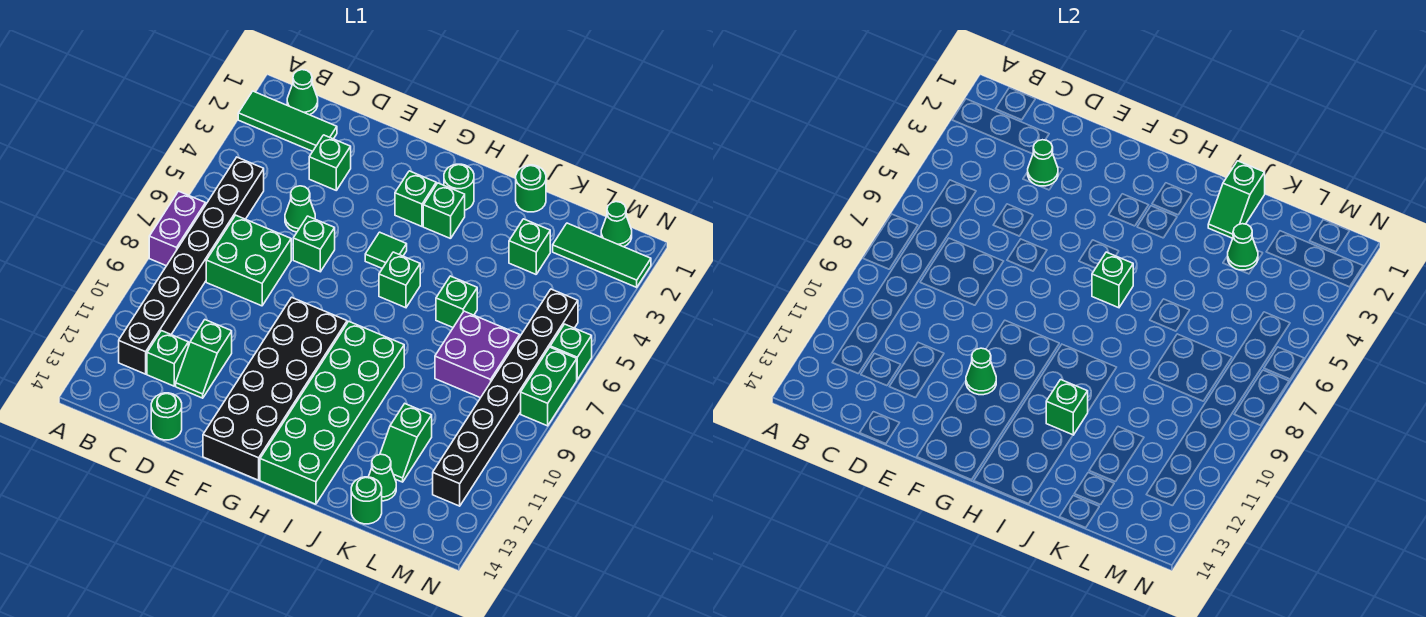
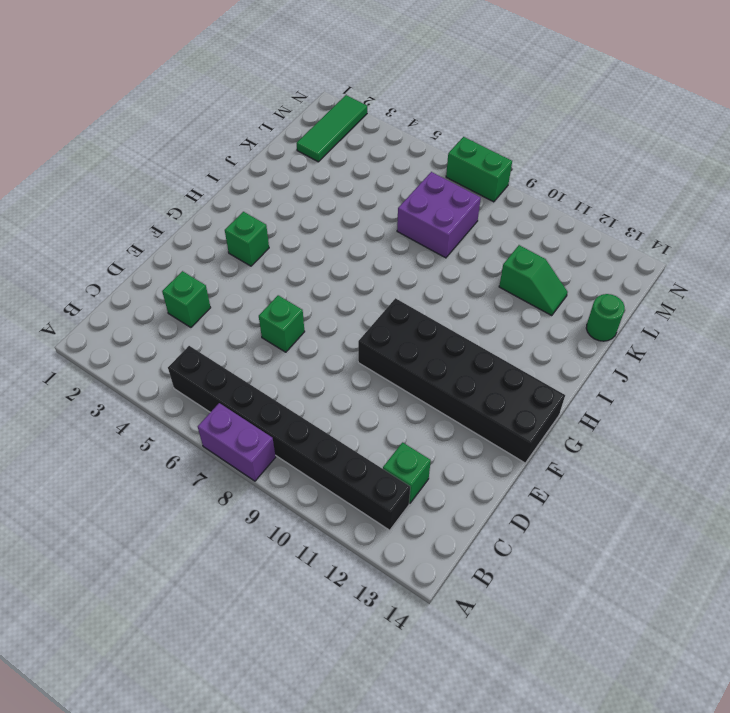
none -> green 1x3 tile [238,91,337,151]
none -> green 1x1 cone [287,70,318,115]
none -> green 2x2 brick [206,215,291,306]
none -> green 1x1 cone [285,186,315,232]

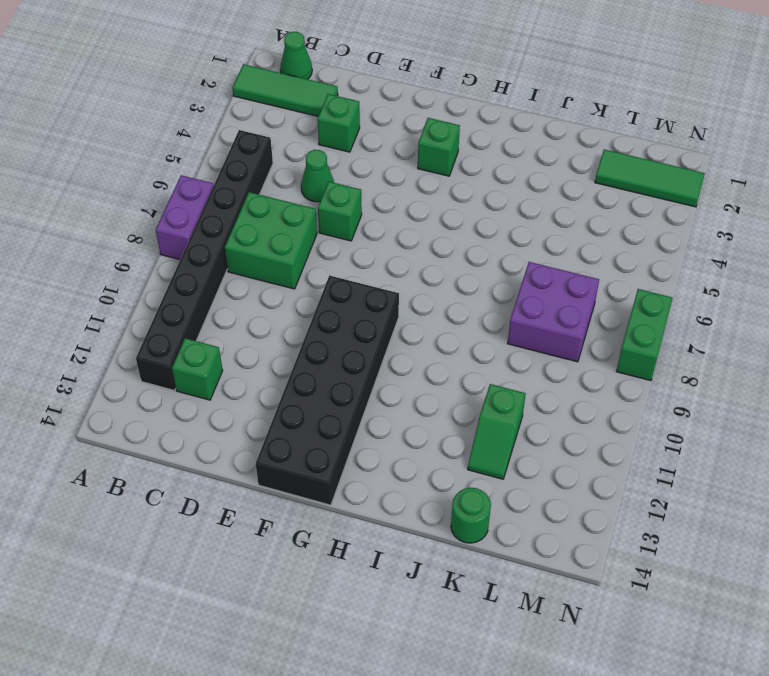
none -> green 1x2 slope [176,320,232,398]
none -> green 1x1 round brick [151,393,182,440]
none -> green 1x1 tile [365,232,407,268]
none -> green 1x1 round brick [444,164,474,210]

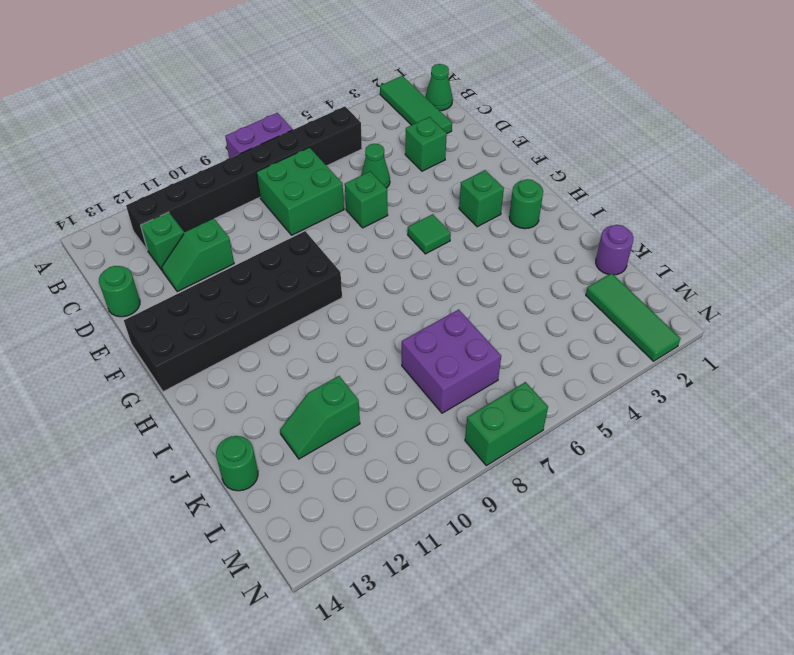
purple 1x1 round brick [596,225,634,275] -> none
none -> green 1x1 brick [423,183,465,239]
none -> green 1x1 brick [379,252,420,308]
none -> green 2x6 brick [260,321,404,504]
none -> green 1x1 round brick [516,165,546,212]

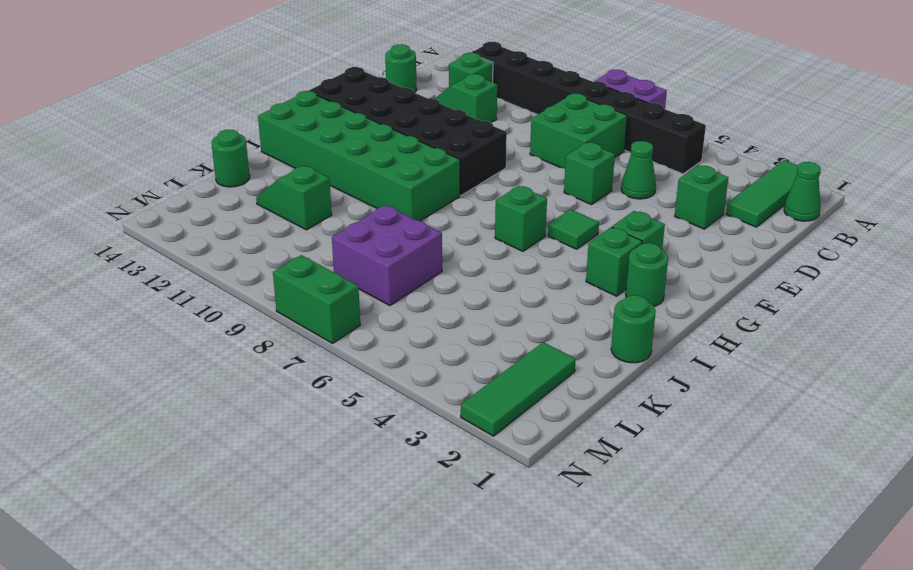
none -> green 1x1 brick [436,276,477,327]
none -> green 1x1 brick [509,219,550,274]
none -> green 1x1 cone [369,454,396,501]
none -> green 1x1 cone [601,202,632,247]

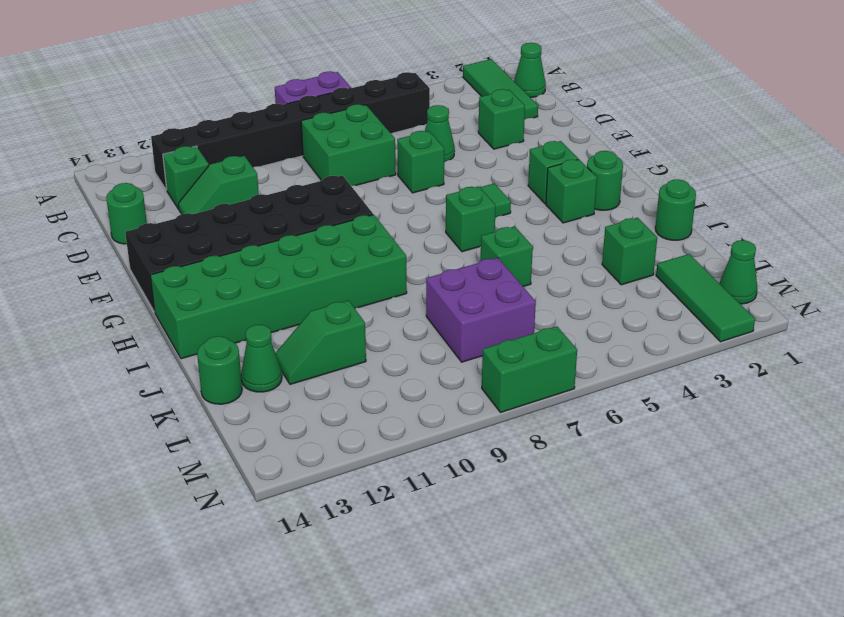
none -> black 1x8 brick [433,289,578,506]
none -> green 1x1 brick [550,324,592,379]
none -> green 1x1 cone [1028,140,1058,186]
none -> green 1x1 cone [966,348,996,395]

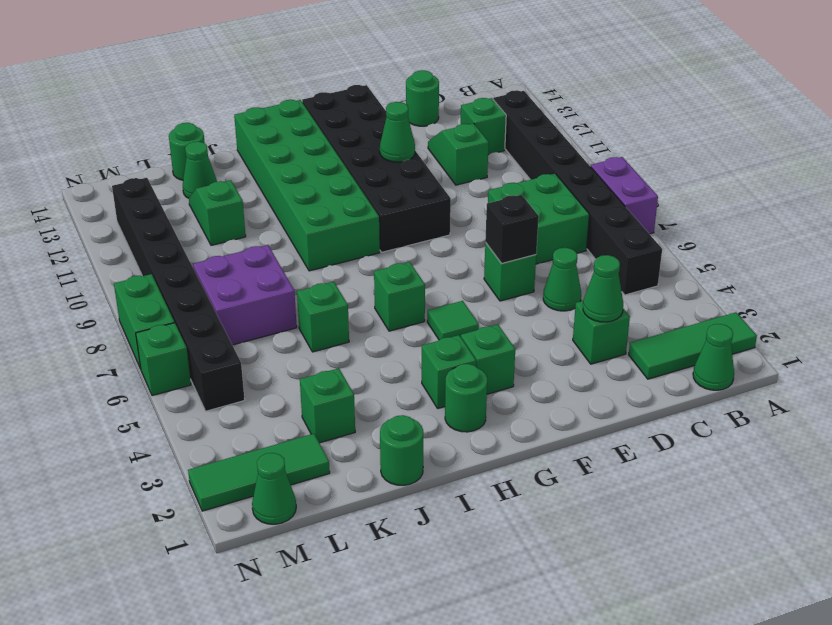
black 1x1 brick [485,195,539,263] -> none
none -> green 1x1 brick [1092,252,1133,308]
none -> green 1x1 brick [1046,380,1088,435]
none -> green 1x2 slope [1208,161,1265,238]
none -> green 1x1 cone [1228,224,1258,270]

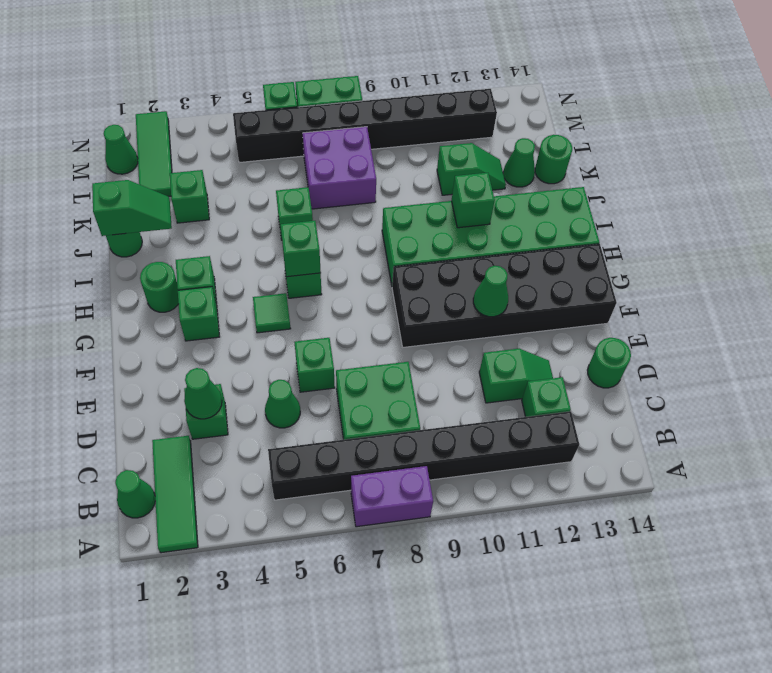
none -> green 1x1 cone [1228,224,1258,270]

